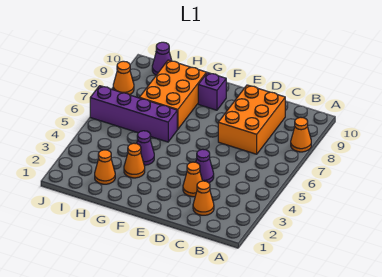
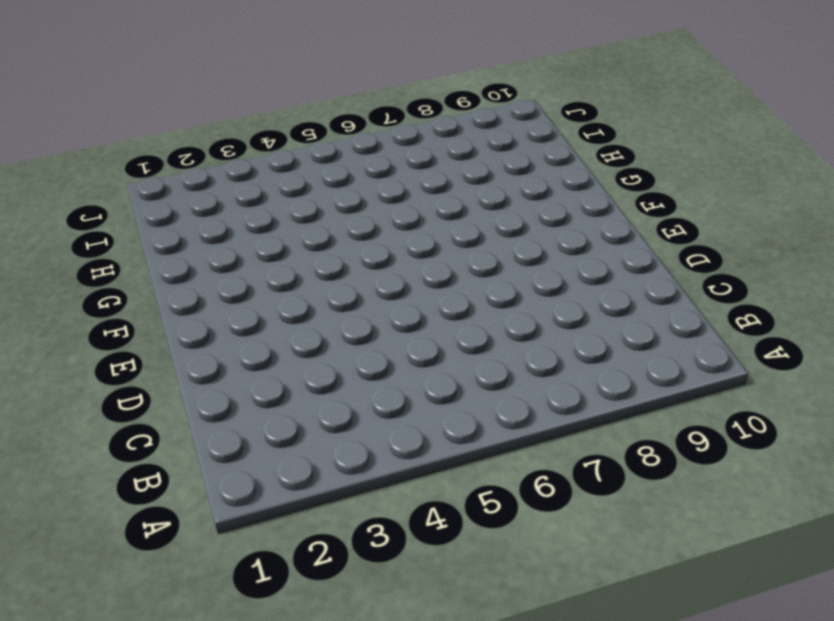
none -> orange 1x1 cone [291,117,311,152]
none -> orange 1x1 cone [193,181,214,215]
none -> orange 2x3 brick [218,85,285,154]

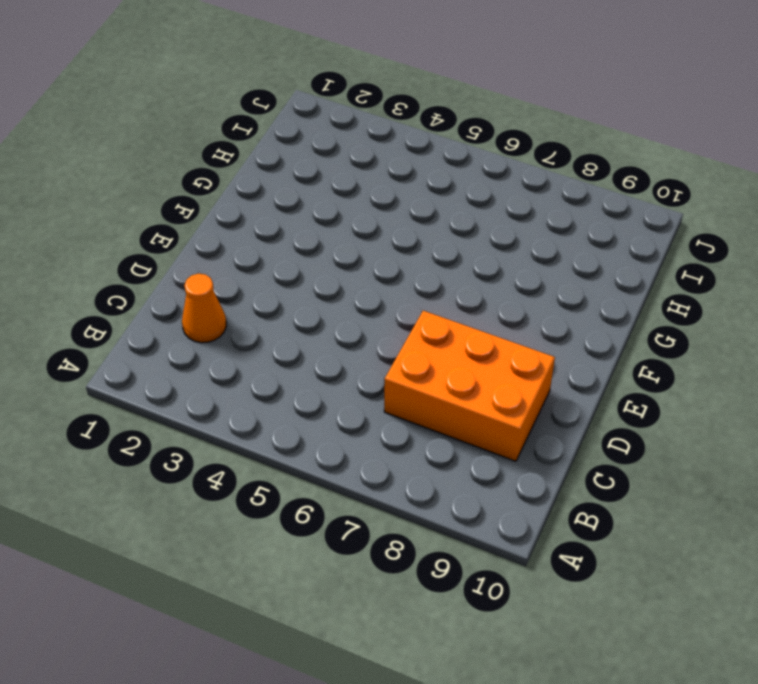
none -> orange 1x1 cone [291,117,311,152]
none -> orange 1x1 cone [183,162,202,197]
none -> purple 1x1 cone [196,149,214,183]

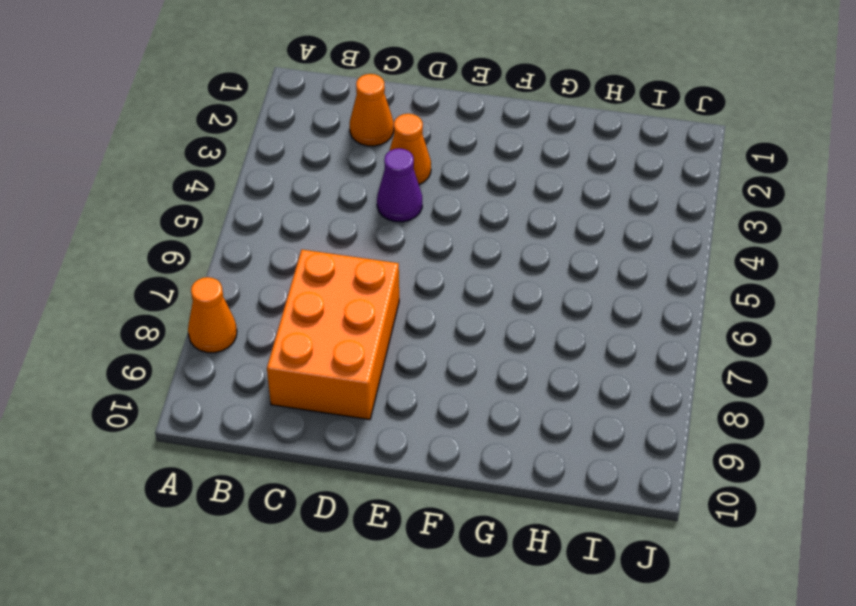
none -> purple 1x1 brick [198,73,227,110]
none -> orange 1x1 cone [124,143,145,178]
none -> purple 1x1 cone [137,131,154,165]

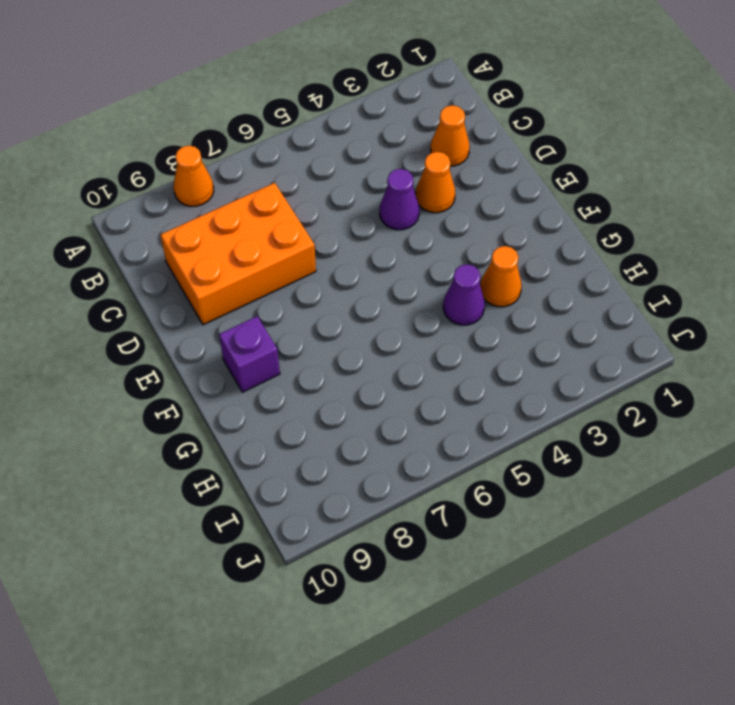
none -> purple 1x4 brick [90,86,177,142]
none -> orange 2x3 brick [140,60,207,129]
none -> orange 1x1 cone [95,150,115,184]

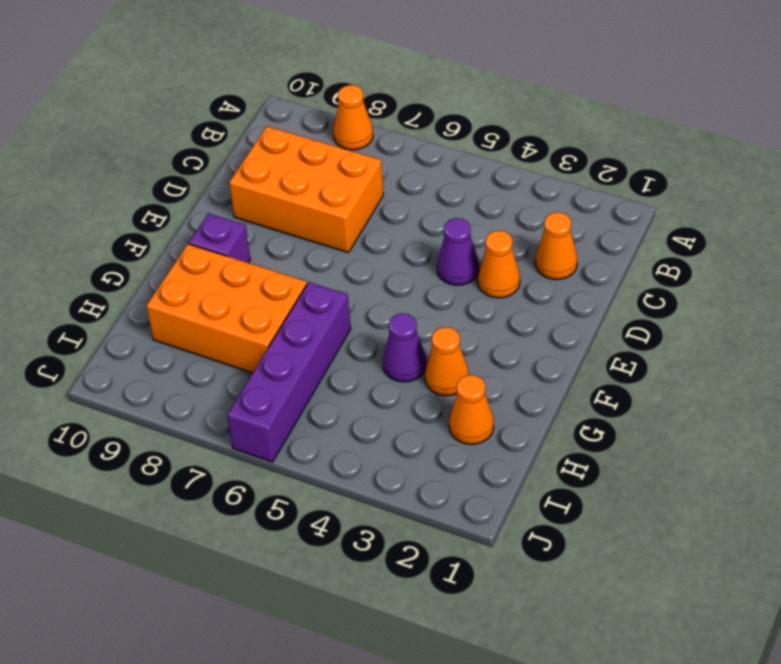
none -> purple 1x1 cone [152,42,172,75]
none -> orange 1x1 cone [113,61,134,95]

